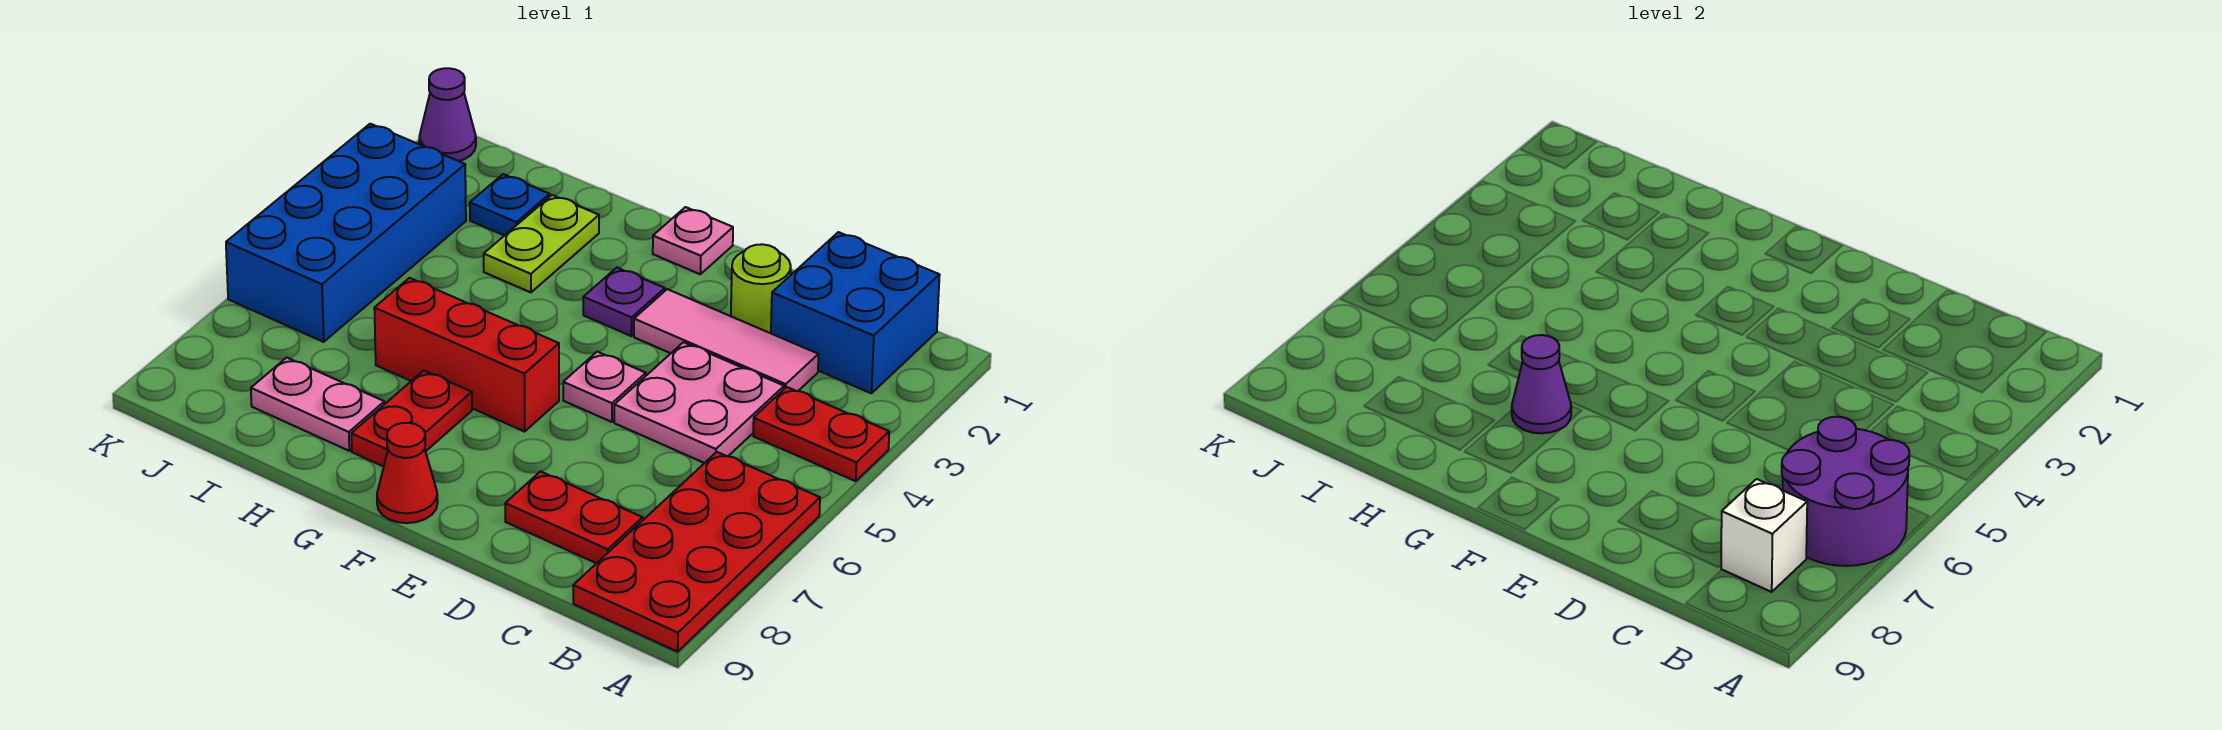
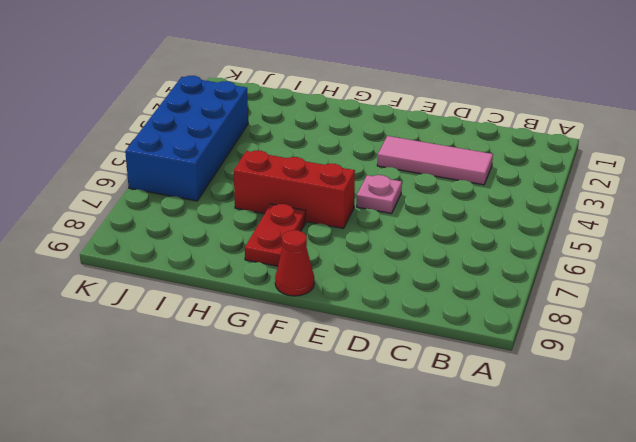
none -> red 1x2 plate [753,387,889,481]
none -> red 2x4 plate [573,452,820,652]
none -> blue 2x2 brick [771,232,940,393]

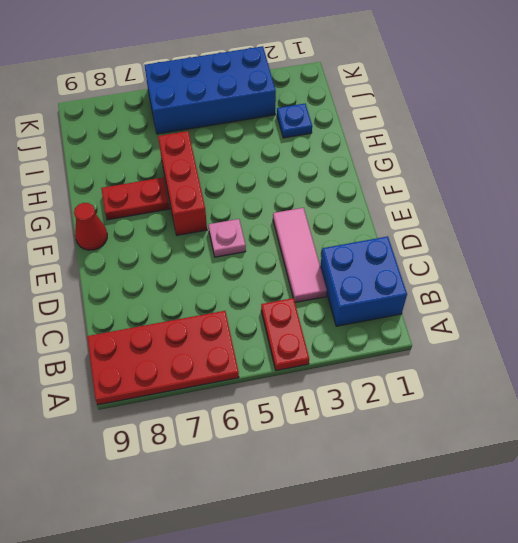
none -> pink 2x2 plate [614,342,784,463]
none -> red 1x2 plate [505,471,643,563]
none -> lime 1x1 round brick [731,244,791,333]

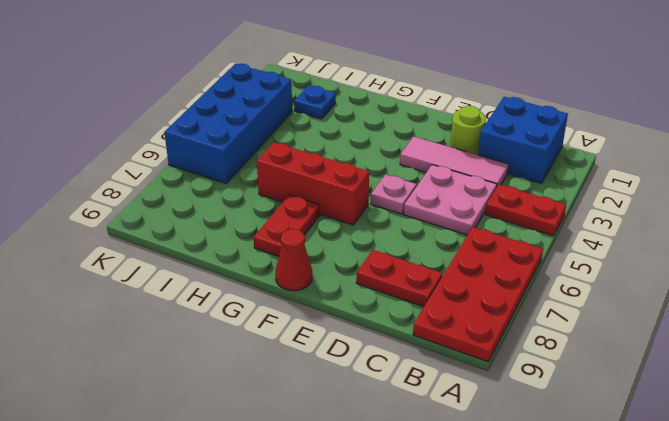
none -> pink 1x1 plate [653,207,733,274]
none -> purple 1x1 plate [583,268,665,336]
none -> lime 1x2 plate [484,195,599,292]

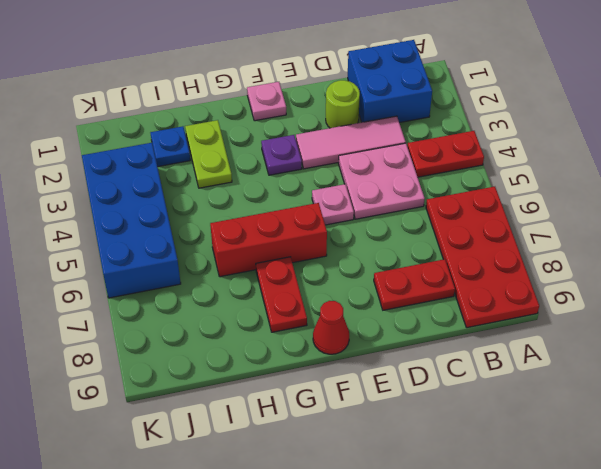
none -> pink 1x2 plate [251,358,384,451]
none -> purple 1x1 cone [419,68,476,161]
none -> purple 2x2 round brick [1782,417,1909,566]

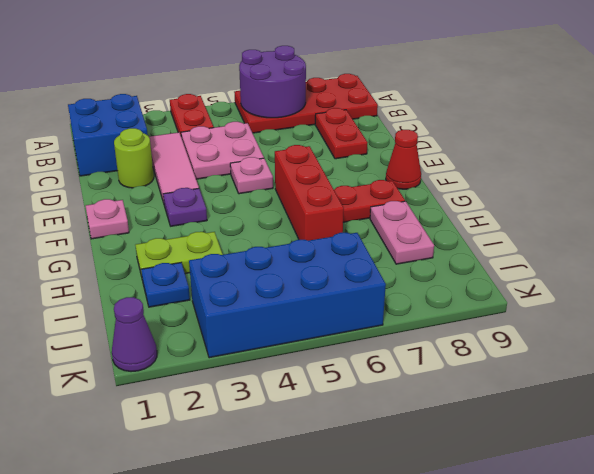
none -> white 1x1 brick [1721,479,1807,592]
none -> purple 1x1 cone [1512,335,1571,433]

